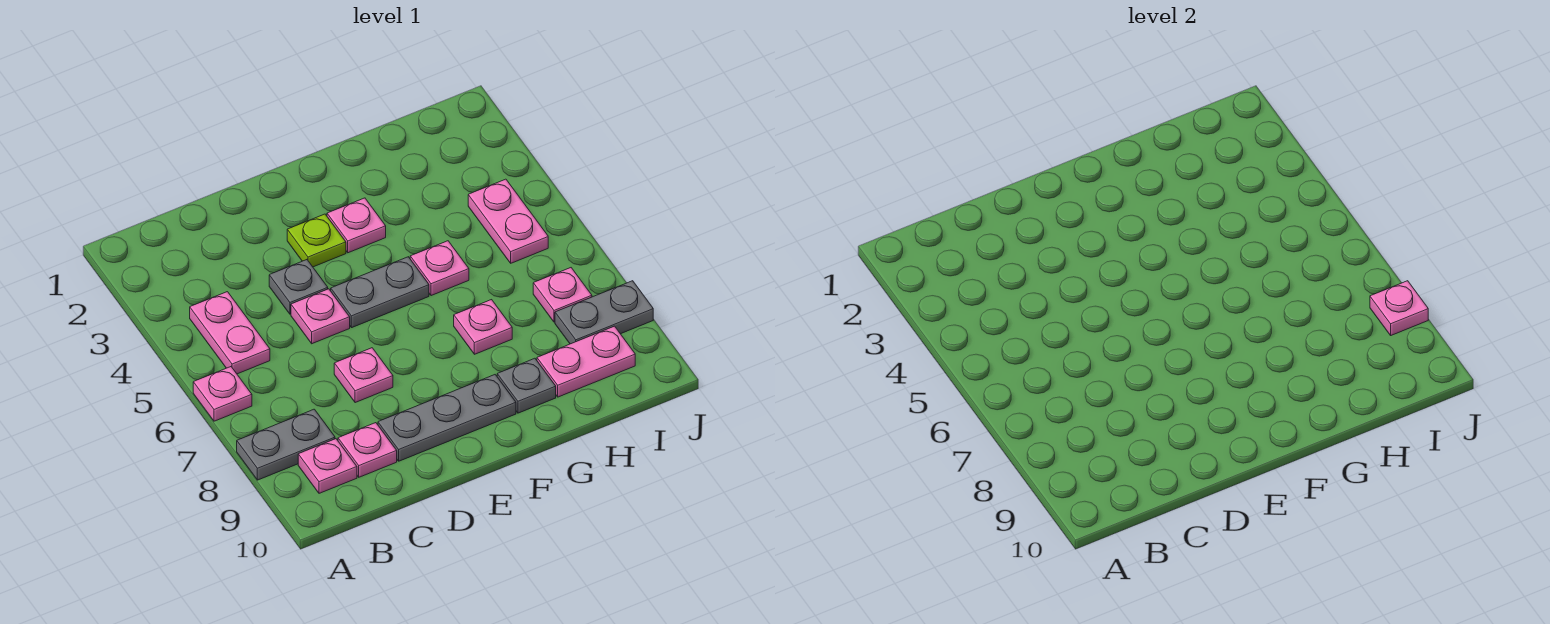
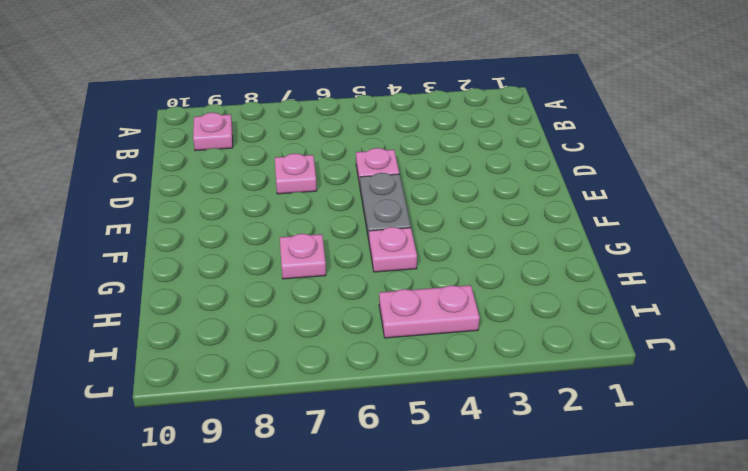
none -> pink 1x1 plate [193,367,252,421]
none -> grey 1x2 plate [237,409,335,480]
none -> pink 1x2 plate [190,292,270,374]

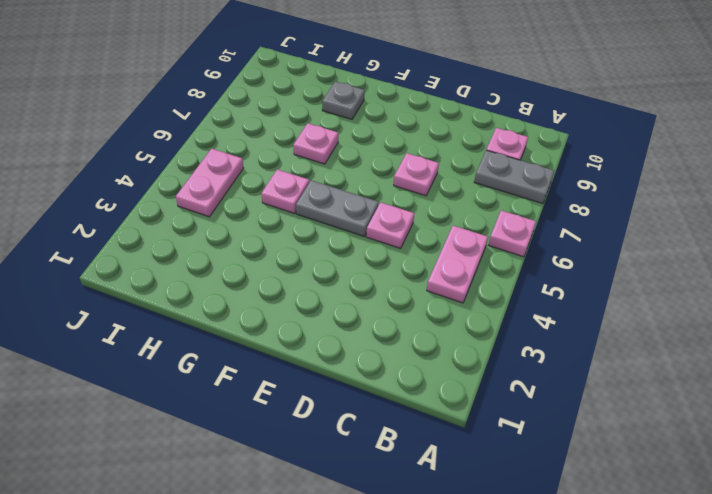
none -> pink 1x1 plate [338,423,397,477]
none -> grey 1x1 plate [269,260,328,314]
none -> grey 1x3 plate [378,375,516,461]

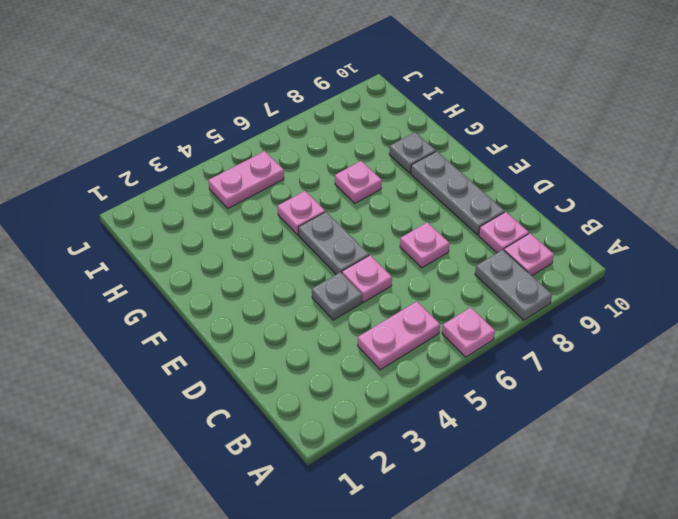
none -> lime 1x1 plate [287,214,346,267]
none -> pink 1x1 plate [327,198,386,253]
none -> pink 1x2 plate [537,326,635,397]

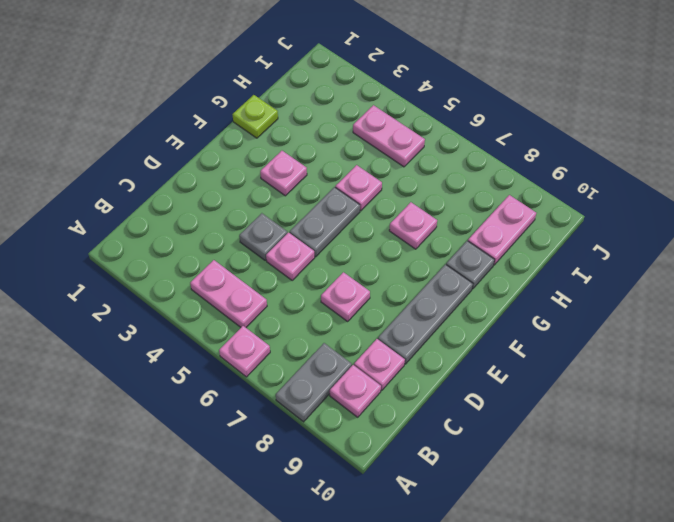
lime 1x1 plate [232,95,278,138] -> lime 1x1 plate moved to [287,214,346,267]
none -> pink 1x1 plate [533,268,592,322]
none -> grey 1x2 plate [555,281,653,344]
none -> pink 1x1 plate [1370,281,1428,335]

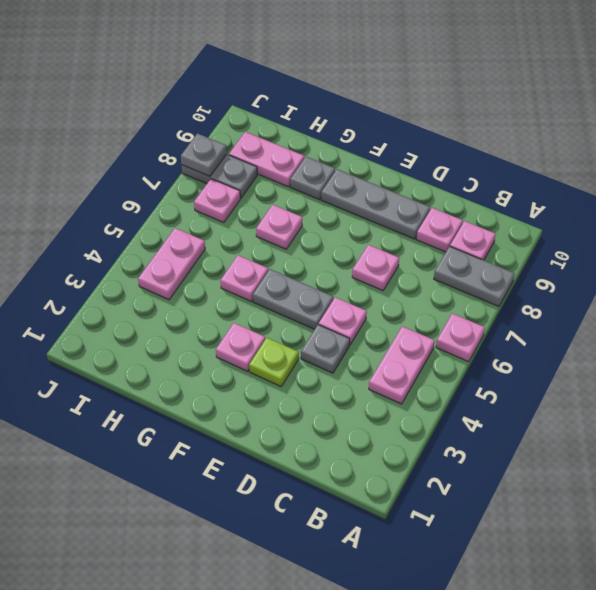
grey 1x1 plate [181,133,227,176] -> pink 1x1 plate [1370,281,1428,335]

